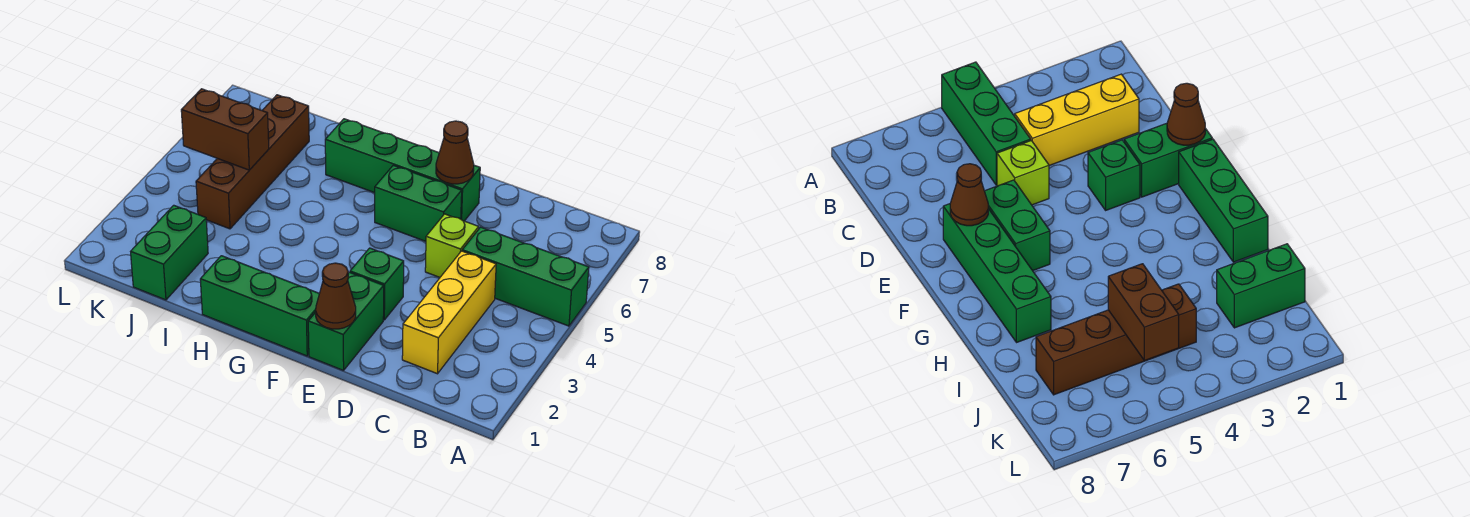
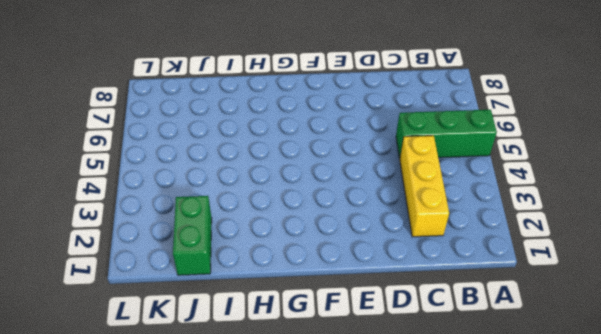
none -> lime 1x1 brick [425,214,479,277]
none -> green 1x2 brick [308,272,384,371]
none -> green 1x1 brick [350,248,404,320]

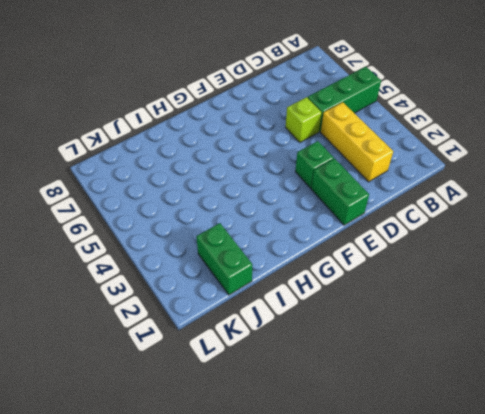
none -> green 1x2 brick [375,165,462,241]
none -> green 1x4 brick [325,119,480,221]
none -> green 1x3 brick [200,256,319,356]

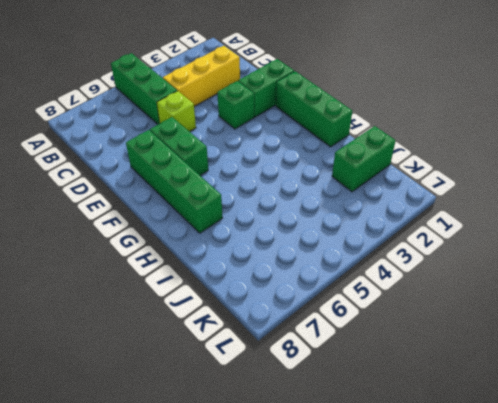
none -> brown 1x4 brick [196,95,309,229]
none -> brown 1x1 cone [316,263,356,329]
none -> brown 1x1 cone [436,121,474,184]

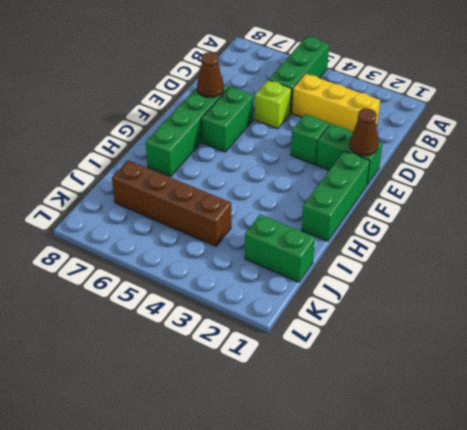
none -> brown 1x2 brick [181,89,269,170]

